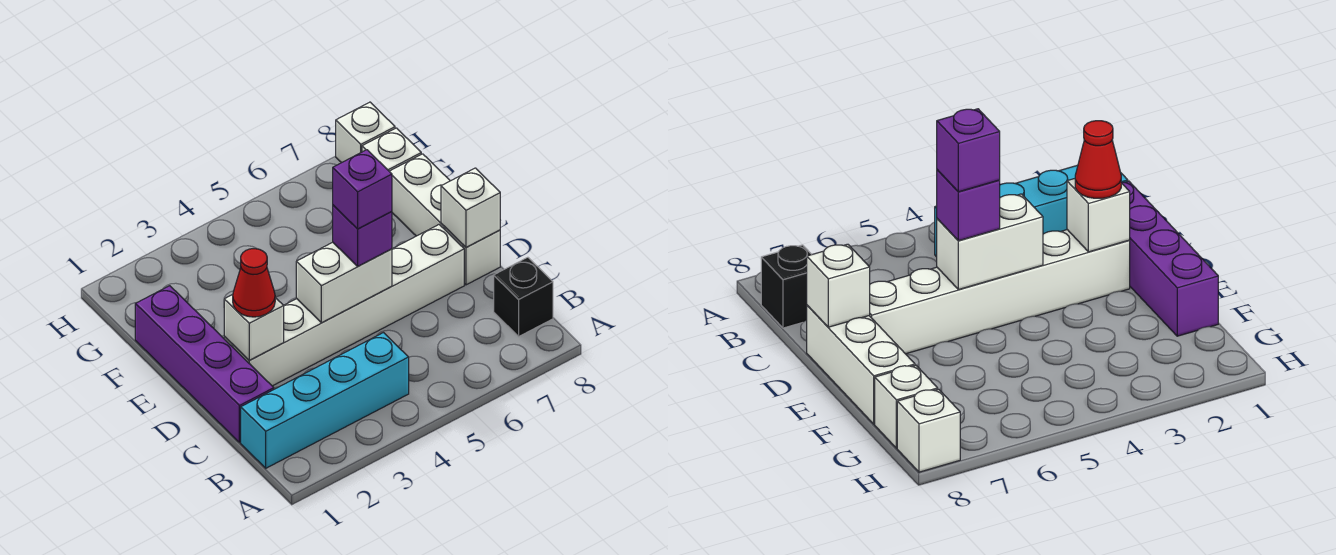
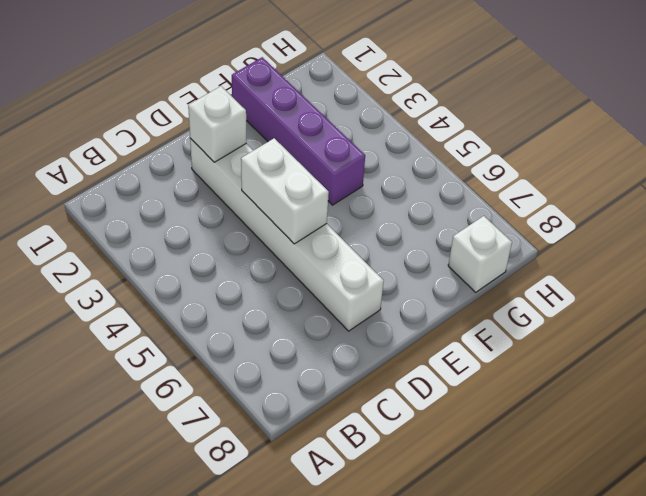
purple 1x4 brick [232,57,365,205] -> purple 1x4 brick turned to [135,286,274,443]
none -> cyan 1x4 brick [241,333,409,468]
none -> black 1x1 brick [494,257,553,336]
none -> white 1x3 brick [389,154,500,285]

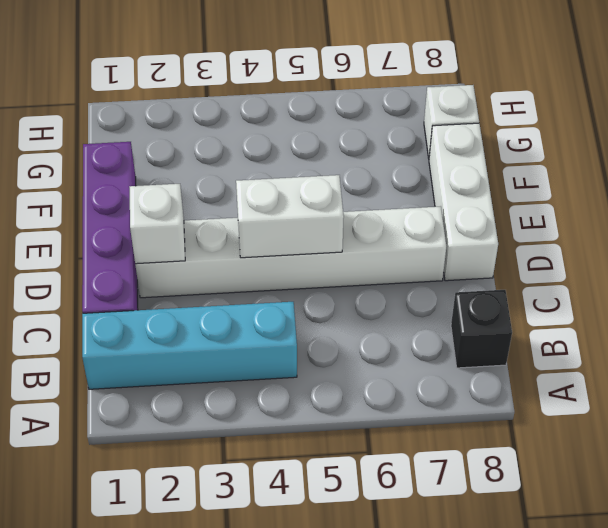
none -> white 1x1 brick [336,102,395,163]
none -> white 1x1 brick [441,168,500,247]
none -> red 1x1 cone [233,249,275,317]

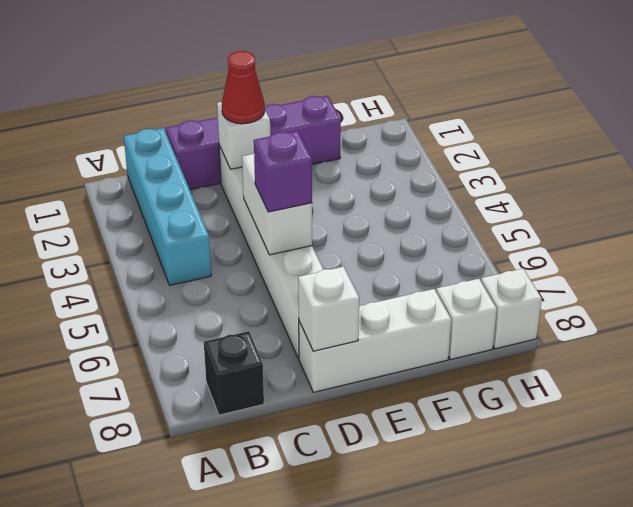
none -> purple 1x1 brick [333,150,392,229]

